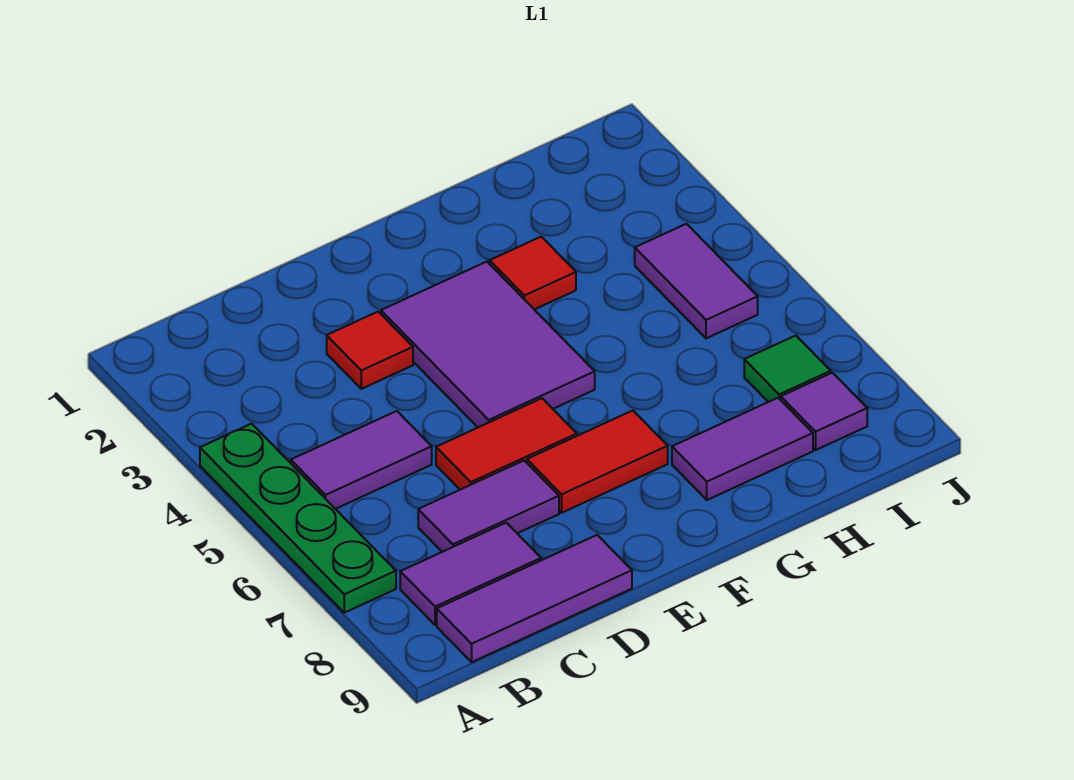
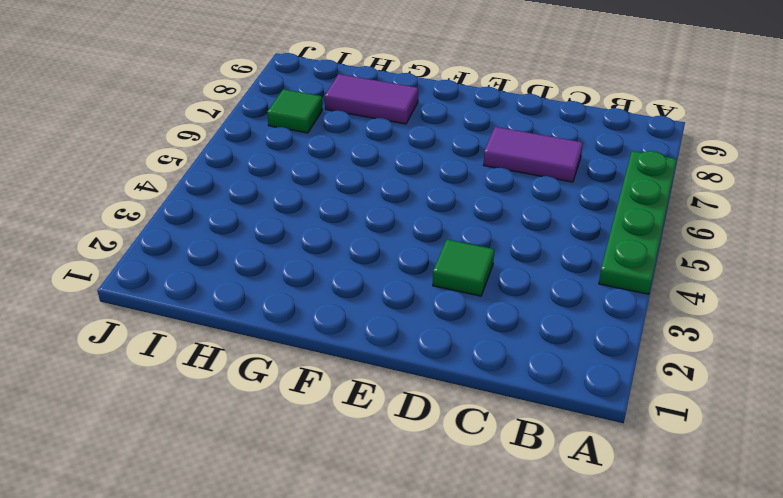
green 1x1 tile [433,240,494,296] -> red 1x1 tile [327,312,413,389]
none -> purple 1x2 tile [291,411,432,509]
none -> purple 1x2 tile [400,523,541,625]
none -> purple 1x3 tile [437,535,632,662]

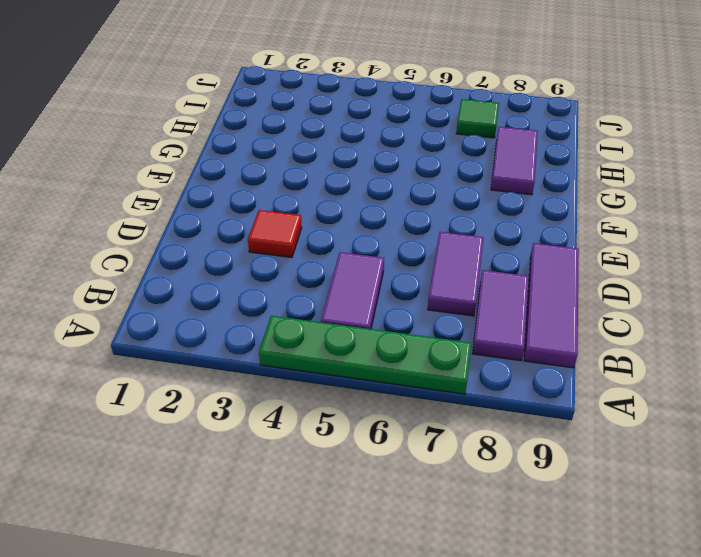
none -> red 1x2 tile [436,398,577,490]
none -> purple 2x3 tile [381,262,595,427]
none -> red 1x2 tile [527,411,668,513]

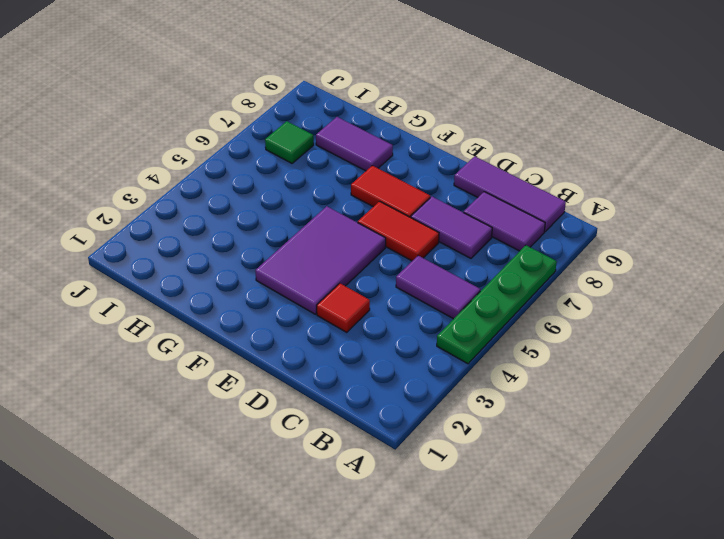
none -> red 1x1 tile [490,237,576,309]
none -> purple 1x2 tile [635,224,758,338]
none -> purple 1x1 tile [781,373,867,450]

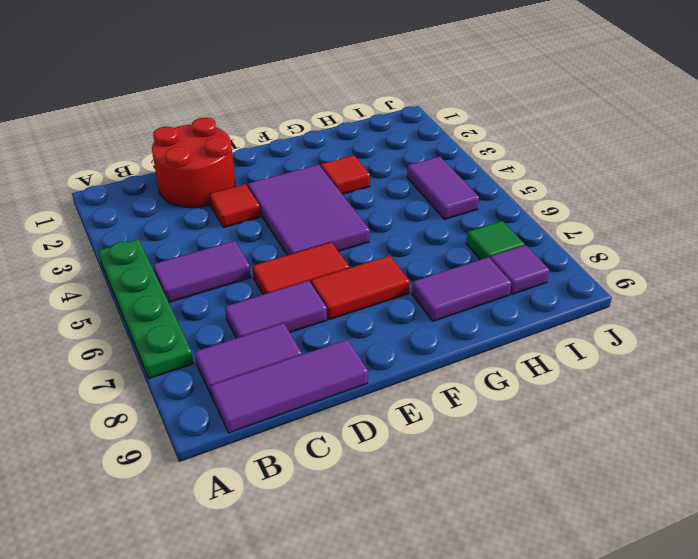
red 2x2 round brick [152,118,235,208] -> none

